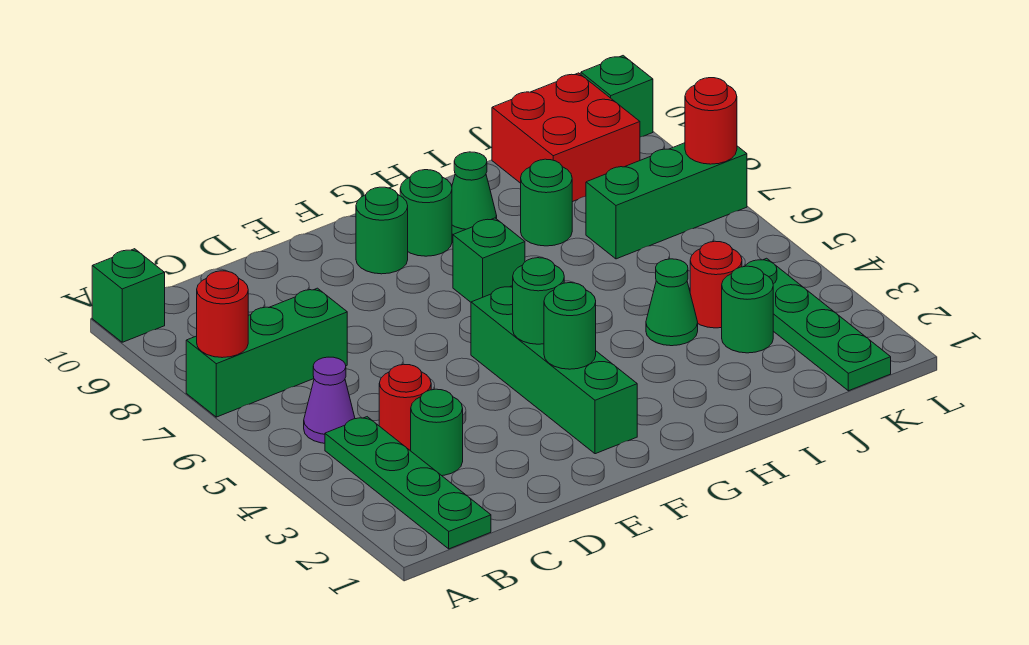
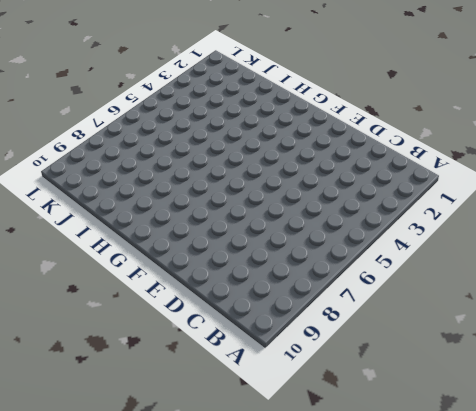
none -> green 1x3 brick [186,288,347,417]
none -> green 1x1 brick [92,249,165,342]
none -> green 1x4 plate [325,417,491,549]

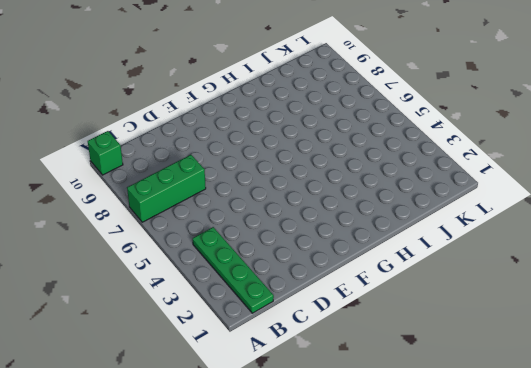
none -> purple 1x1 cone [304,357,355,443]
none -> green 1x1 round brick [411,389,463,476]
none -> red 1x1 round brick [379,364,431,451]

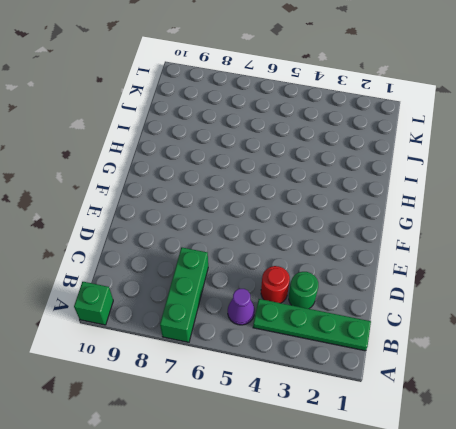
none -> green 1x4 brick [471,286,637,454]
none -> green 1x1 round brick [356,187,408,274]
none -> green 1x1 brick [453,218,525,302]

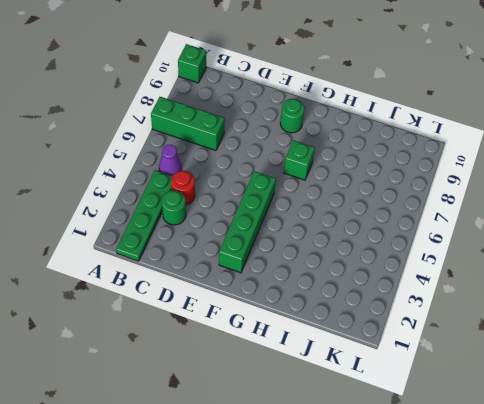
none -> green 1x1 round brick [400,170,452,256]
none -> green 1x1 cone [452,152,497,234]
none -> green 1x1 cone [646,259,698,346]

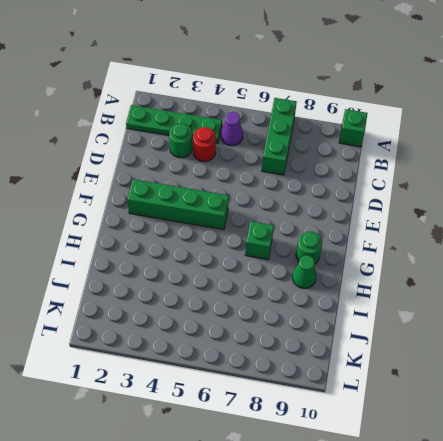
none -> green 1x1 round brick [356,187,408,274]
none -> green 1x1 cone [646,259,698,346]
none -> green 1x1 round brick [521,159,572,246]

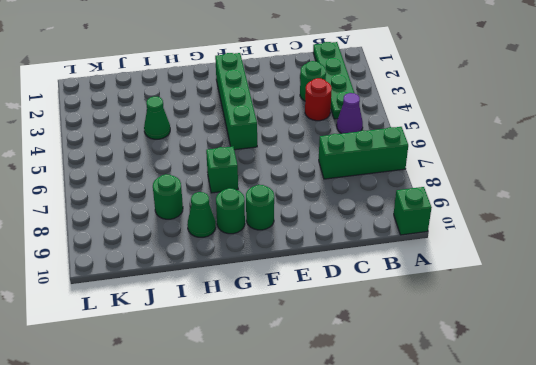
none -> green 1x1 round brick [722,266,773,353]
none -> red 1x1 round brick [690,241,742,328]
none -> green 1x3 brick [586,143,747,259]

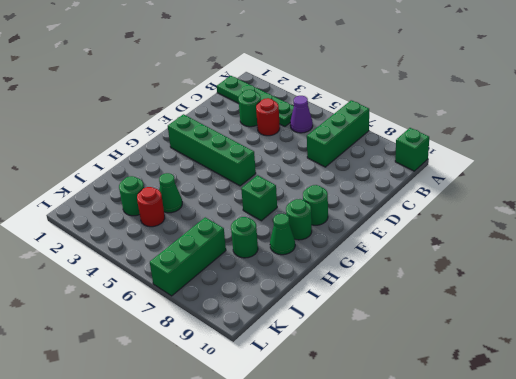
none -> red 2x2 brick [492,73,640,202]
none -> green 1x4 plate [745,258,891,391]
none -> green 1x1 brick [581,56,653,137]

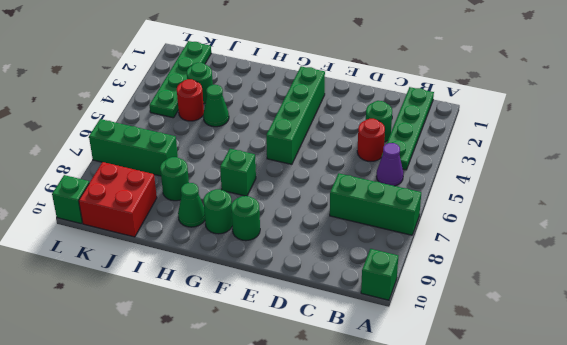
none -> red 1x1 round brick [197,271,248,358]
none -> green 1x1 round brick [544,283,596,369]
none -> green 1x1 round brick [513,258,564,344]

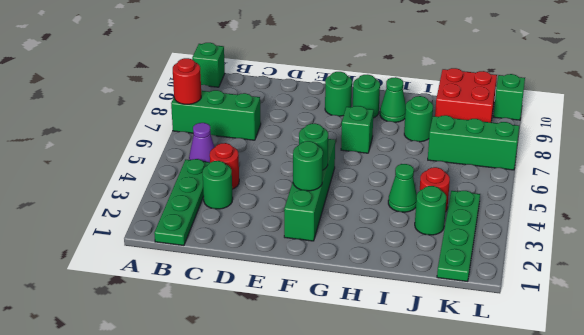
none -> red 1x1 round brick [685,78,737,164]

